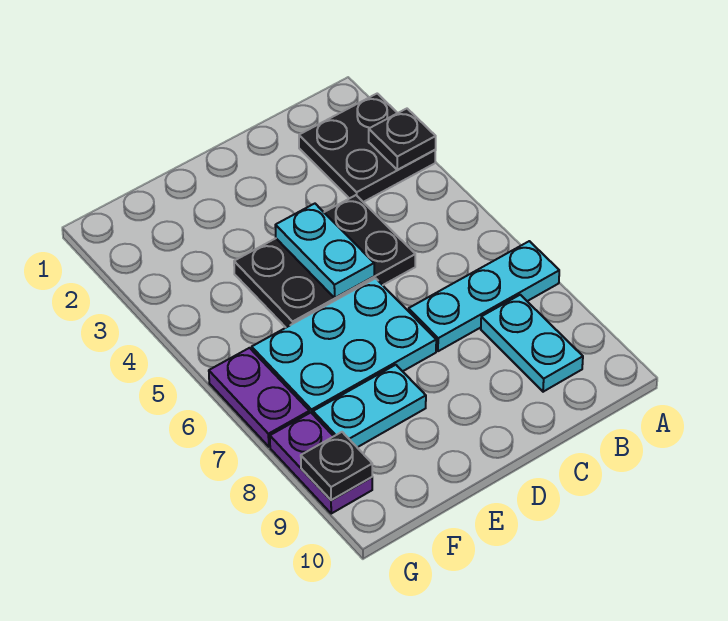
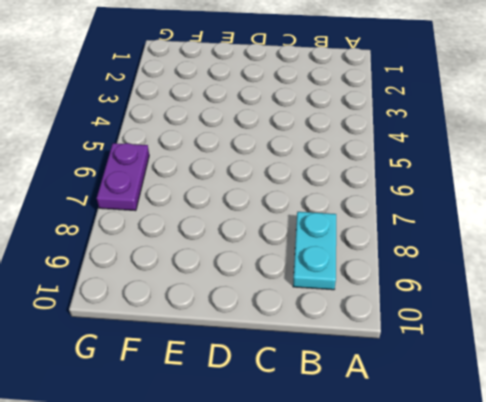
none -> black 2x2 plate [299,94,436,202]
none -> cyan 1x3 plate [408,241,559,351]

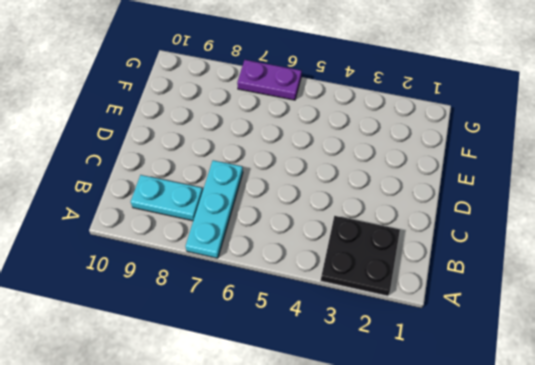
none -> black 2x3 plate [234,195,415,327]
none -> cyan 2x3 plate [252,278,436,414]

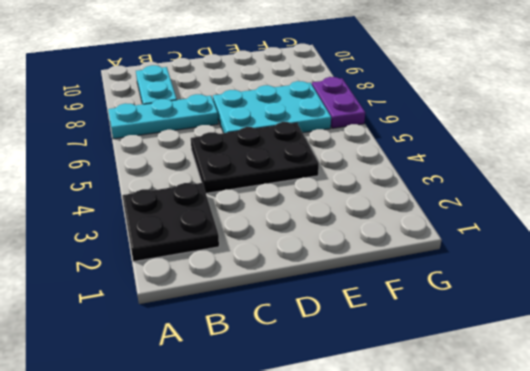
none -> cyan 1x2 plate [313,365,426,447]
none -> purple 1x2 plate [270,413,372,513]

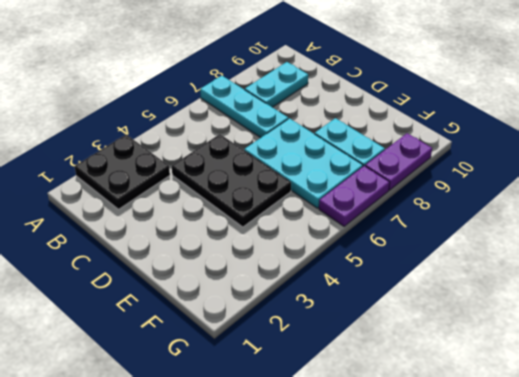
none -> black 1x1 plate [369,109,436,170]
none -> cyan 1x2 plate [275,204,374,298]

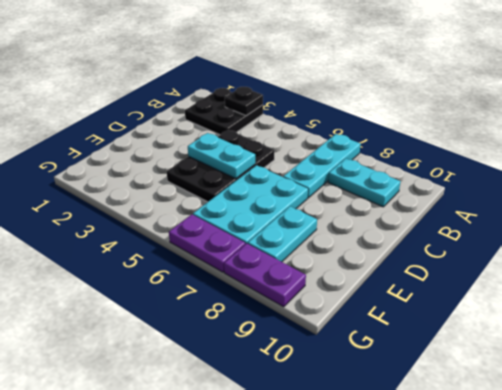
none -> black 1x1 plate [301,432,372,500]

